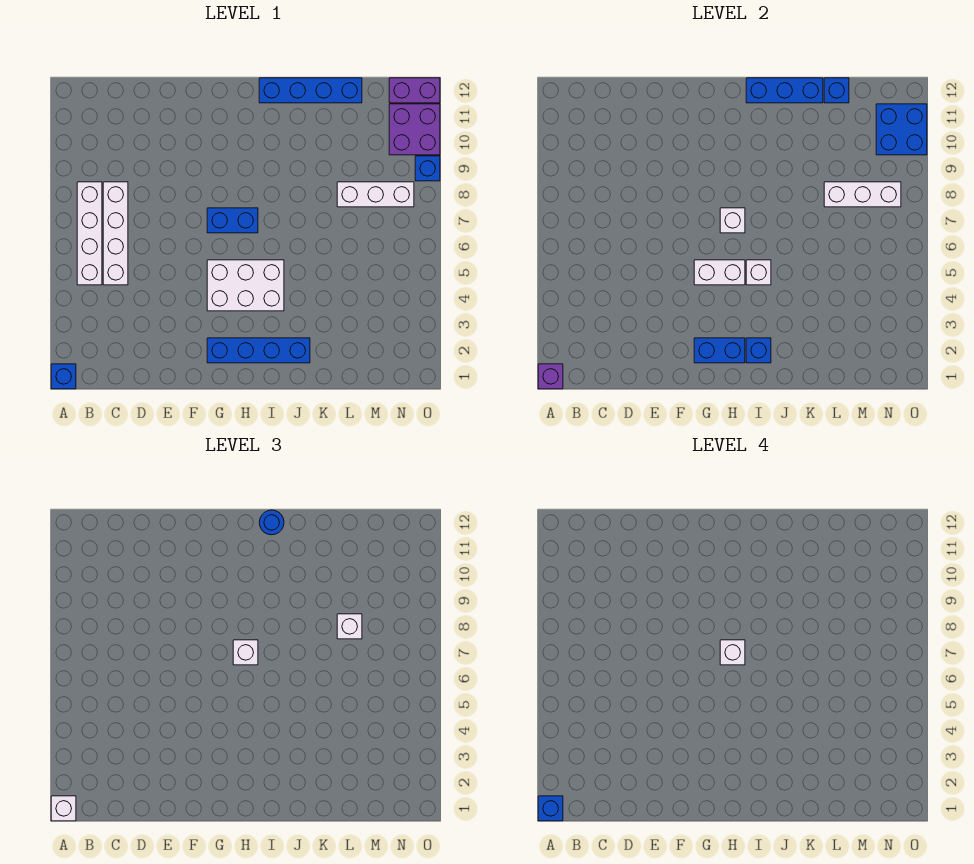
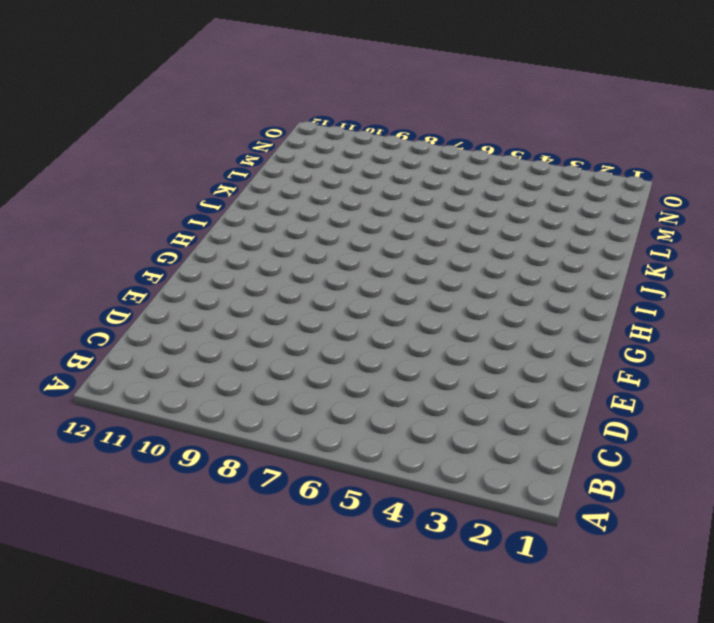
none -> blue 1x1 brick [51,364,76,389]
none -> white 1x4 brick [77,182,102,285]
none -> white 1x4 brick [103,182,128,285]

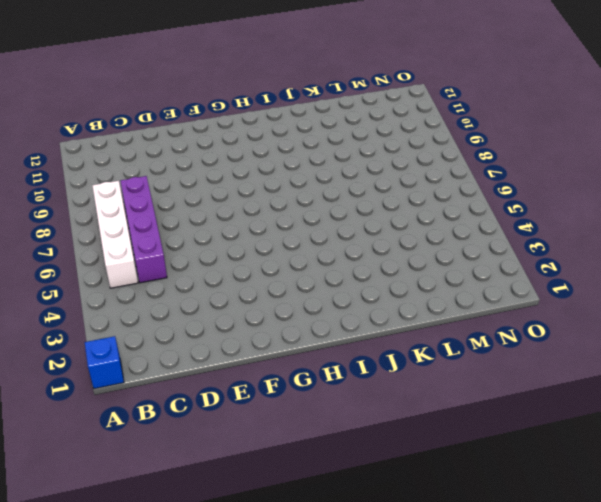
purple 1x4 brick [120,176,167,283] -> white 1x4 brick [103,182,128,285]
none -> blue 1x4 brick [207,338,310,363]
none -> white 2x3 brick [207,260,284,311]
none -> blue 1x2 brick [207,208,258,233]

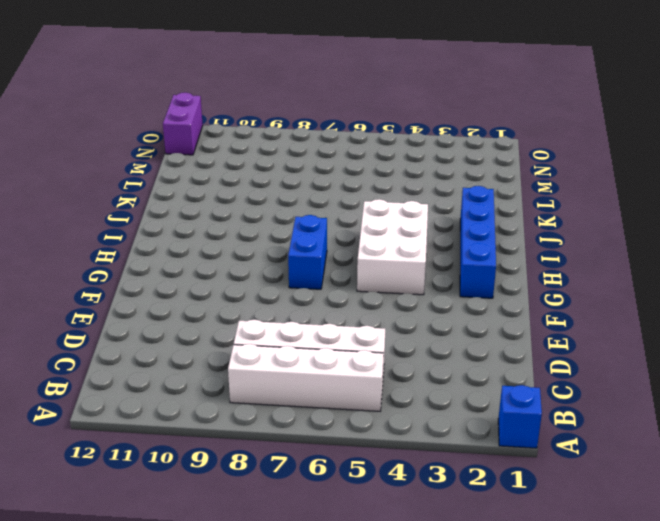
none -> blue 1x4 brick [259,78,362,103]
none -> white 1x3 brick [337,182,414,207]
none -> purple 2x2 brick [389,104,440,155]

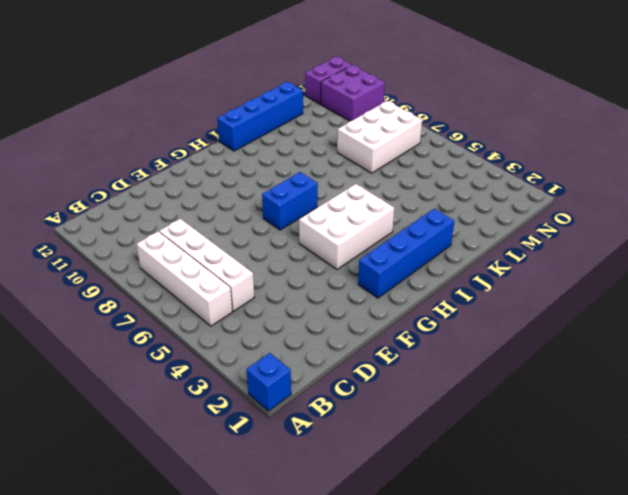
white 2x3 brick [337,101,422,173] -> white 1x3 brick [337,182,414,207]
none -> blue 1x1 brick [415,156,440,181]
none -> purple 1x1 brick [538,364,563,389]
none -> blue 1x2 brick [694,338,745,363]

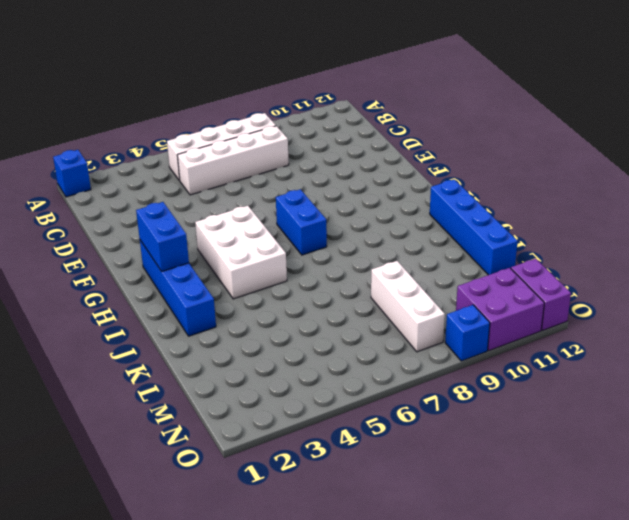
none -> purple 1x1 brick [538,364,563,389]
none -> white 1x2 brick [694,260,745,285]
none -> white 1x1 brick [720,208,745,233]

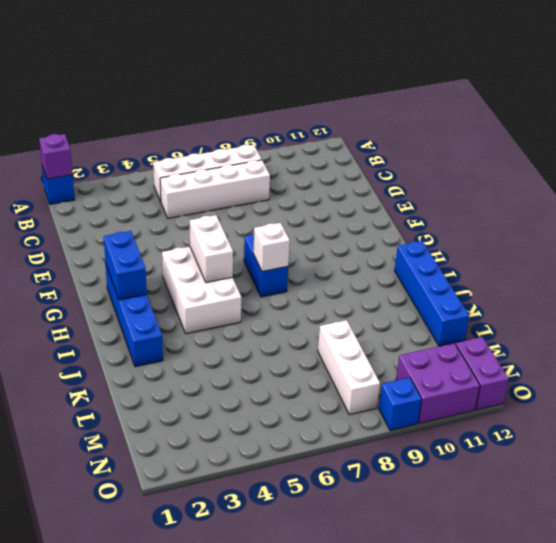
none -> blue 1x1 brick [746,338,771,363]
none -> white 1x1 brick [746,260,771,285]
none -> blue 1x3 brick [746,78,823,103]

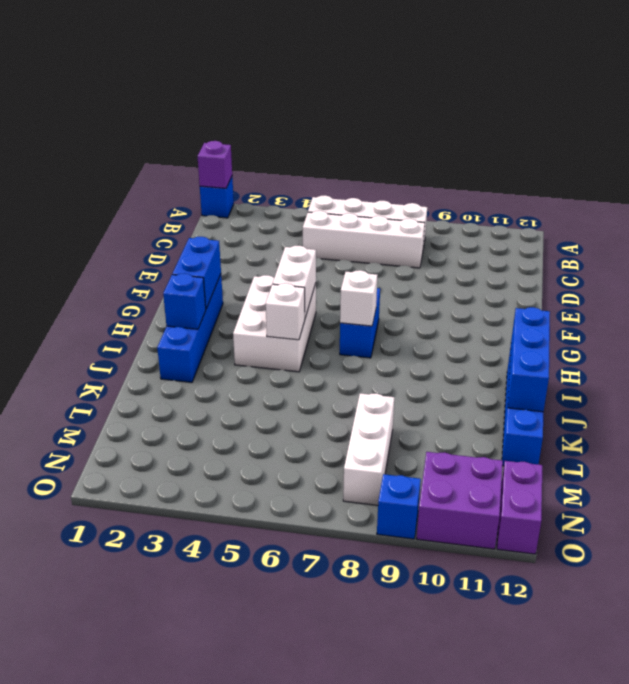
none -> white 1x3 brick [824,182,901,207]
none -> blue 1x1 brick [824,78,849,103]
none -> blue 2x2 brick [876,104,927,155]

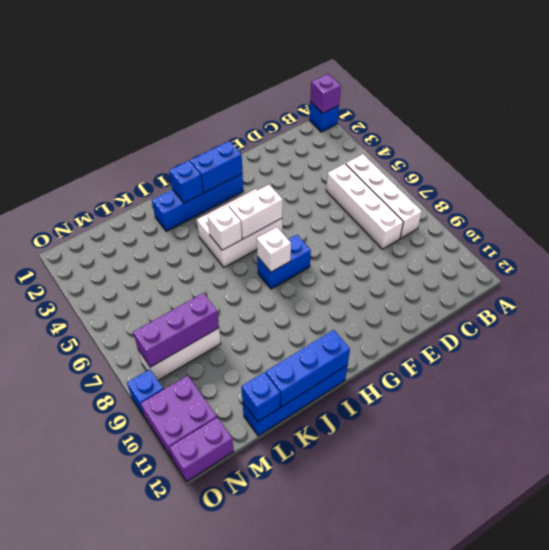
purple 1x3 brick [133,293,219,367] -> white 1x3 brick [824,182,901,207]
none -> blue 2x2 brick [876,104,927,155]
none -> white 1x1 brick [51,796,76,821]
none -> white 1x1 brick [233,640,258,665]

